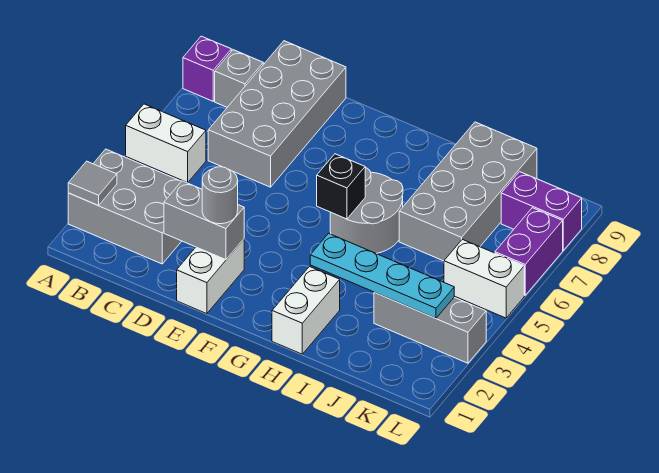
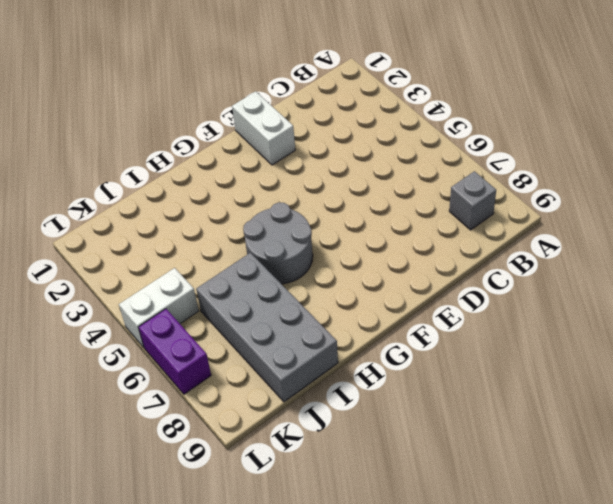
none -> grey 2x3 brick [68,149,181,264]
none -> white 1x2 brick [126,104,206,183]
none -> purple 1x1 brick [183,36,231,101]

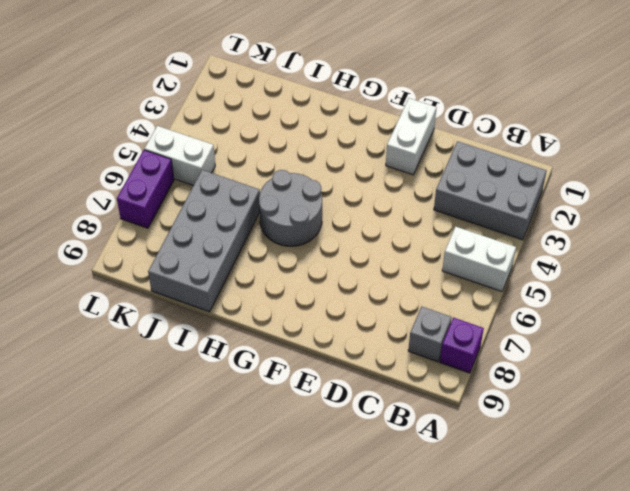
none -> grey 2x4 brick [208,41,346,187]
none -> white 1x2 brick [272,267,340,354]
none -> grey 1x3 brick [374,292,486,363]

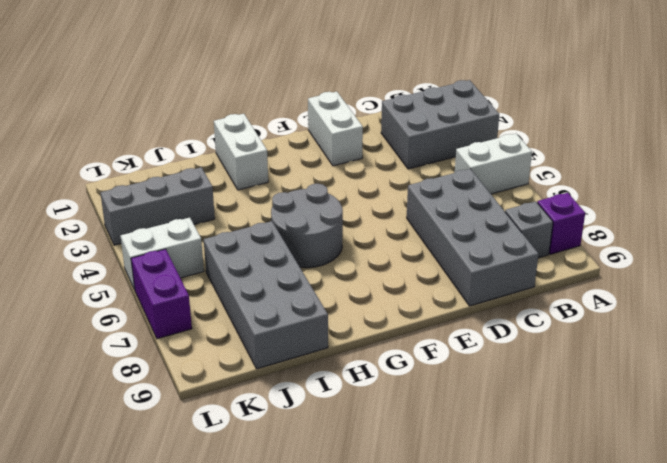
none -> purple 1x2 brick [501,172,582,250]
none -> grey 1x1 tile [68,161,117,205]
none -> grey 1x2 brick [164,181,244,260]

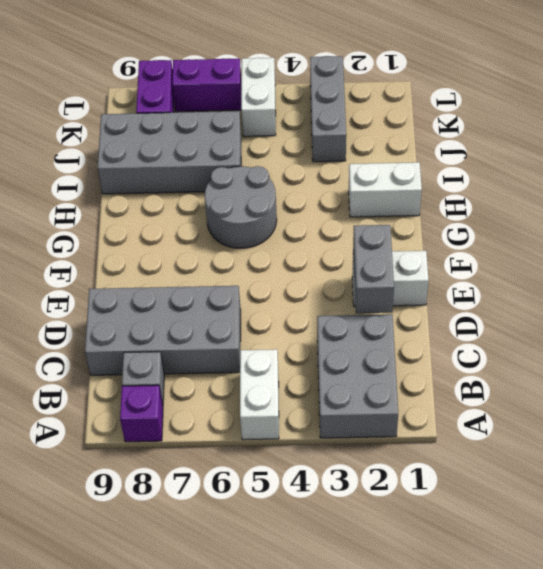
none -> grey 1x1 tile [68,161,117,205]
none -> black 1x1 brick [317,154,365,219]
none -> cyan 1x4 plate [310,233,454,318]

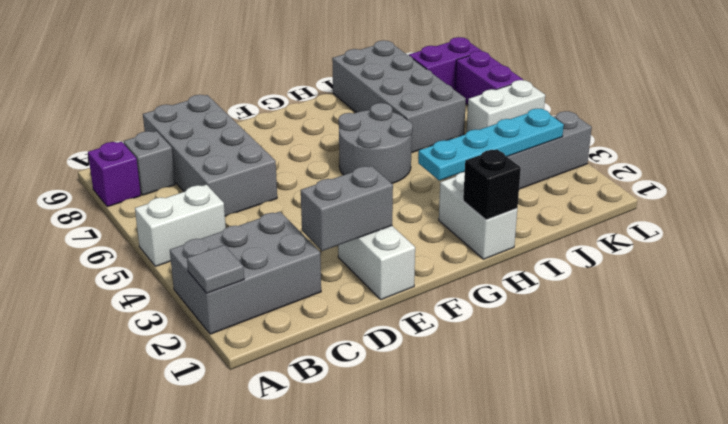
black 1x1 brick [463,149,521,220] -> black 1x1 brick moved to [317,154,365,219]
none -> grey 1x1 round brick [202,167,238,224]

